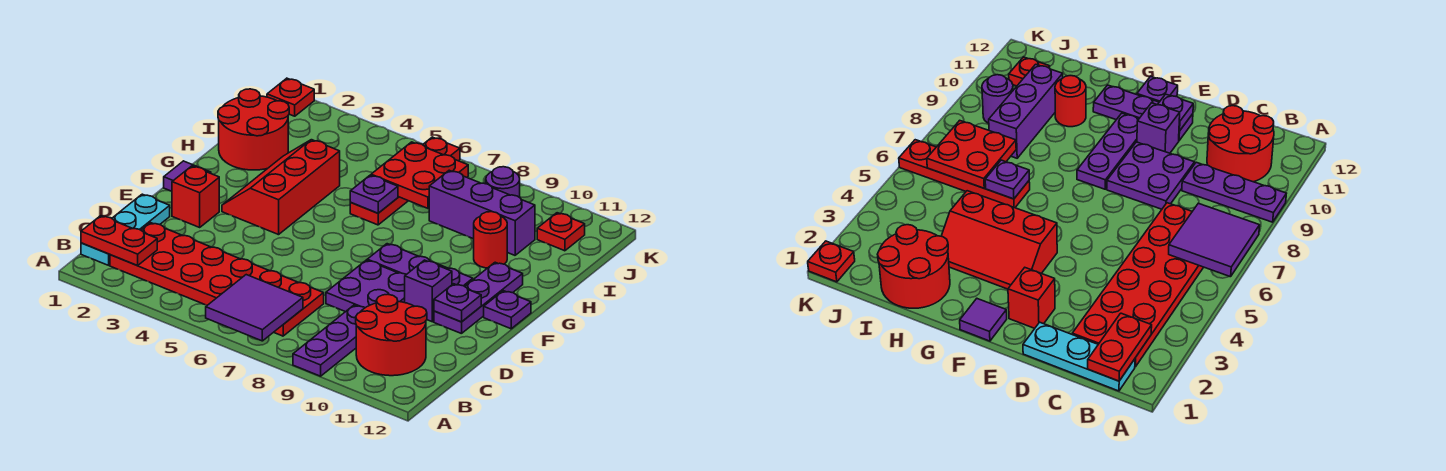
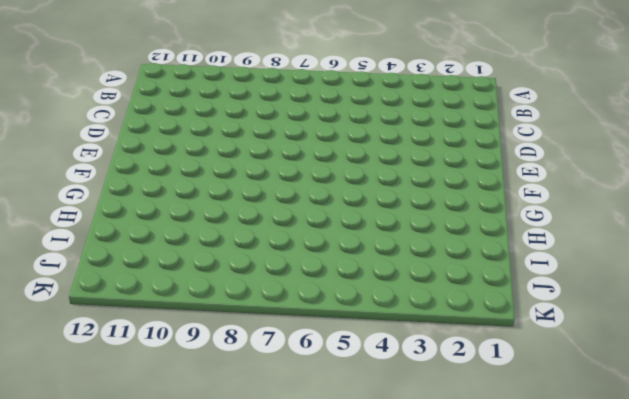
none -> purple 1x3 plate [293,305,365,376]
none -> cyan 1x3 plate [81,194,170,265]
none -> red 2x6 plate [110,223,324,336]

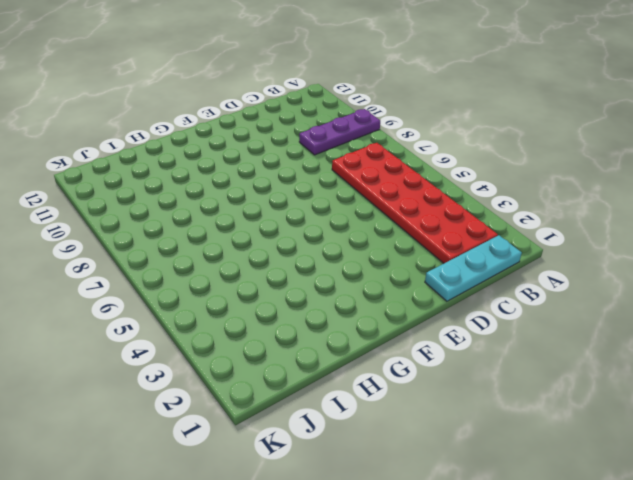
none -> red 2x2 round brick [356,295,427,376]
none -> purple 2x2 plate [326,260,406,312]
none -> red 1x1 brick [172,166,219,227]

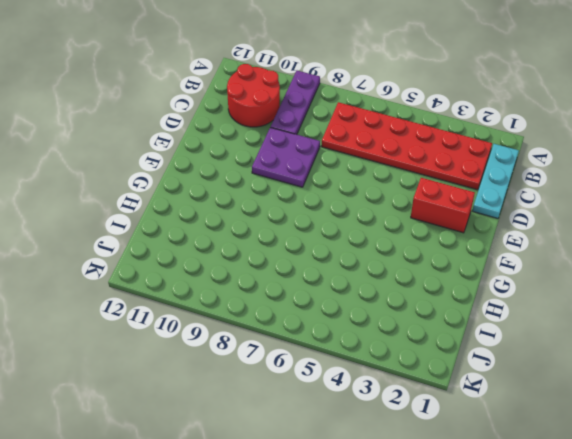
red 1x2 brick [411,178,475,233] -> red 1x1 brick [172,166,219,227]
none -> purple 1x1 brick [405,260,452,322]
none -> purple 1x3 plate [434,262,523,334]
none -> purple 1x1 tile [164,161,211,191]

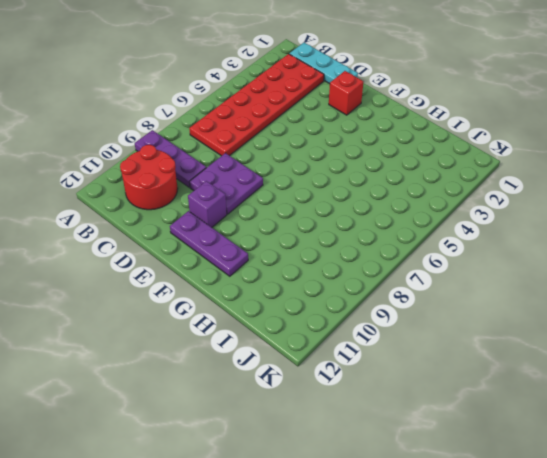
none -> purple 1x1 tile [164,161,211,191]
none -> red 2x3 slope [222,140,340,235]
none -> purple 1x3 plate [367,244,473,286]

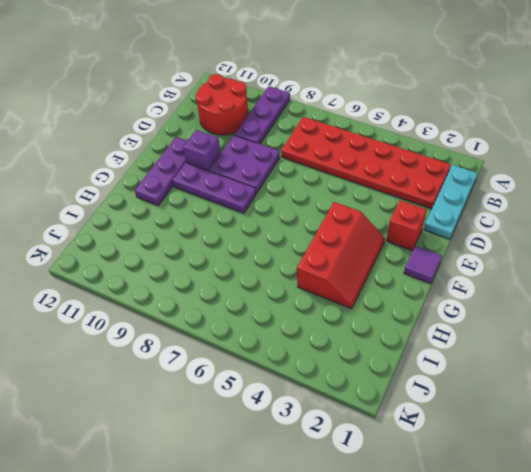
none -> purple 1x1 plate [484,291,531,329]
none -> red 2x2 round brick [218,89,289,170]
none -> red 1x4 plate [350,137,460,225]

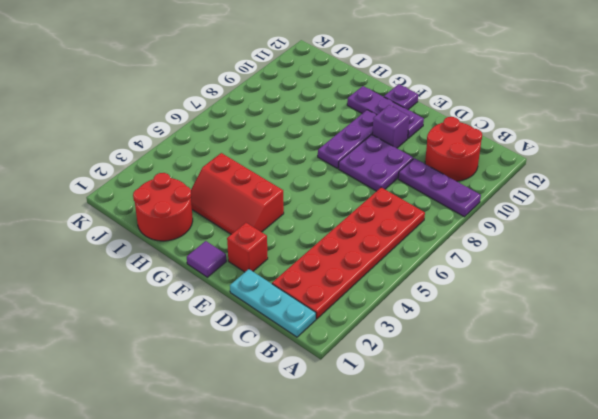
none -> red 1x4 plate [350,137,460,225]
none -> red 1x1 round brick [474,212,507,268]
none -> purple 1x3 brick [429,170,535,255]

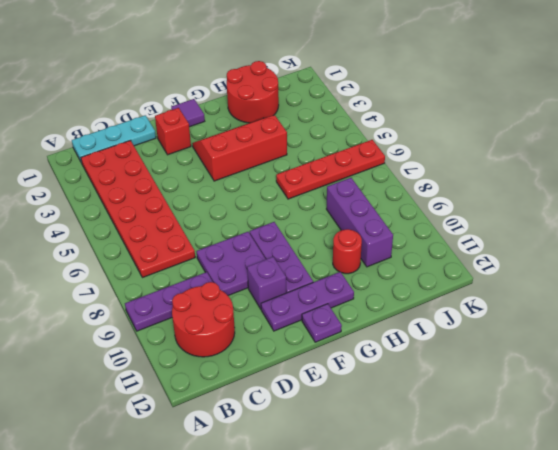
none -> purple 1x1 round brick [486,167,520,197]
none -> red 1x1 plate [537,213,585,251]
none -> red 1x1 plate [267,78,314,116]

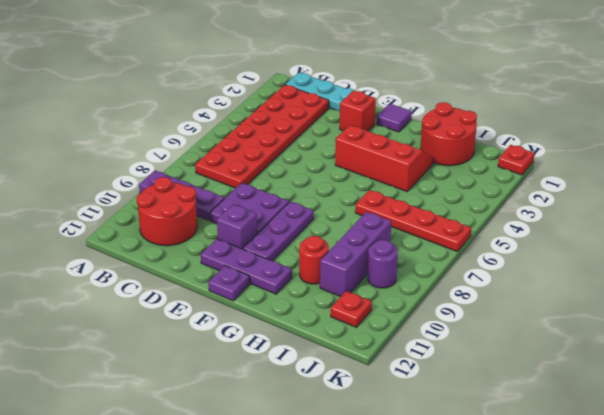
none -> purple 2x2 tile [206,275,303,341]
none -> red 1x2 plate [81,216,157,266]
none -> purple 1x1 plate [434,284,481,322]

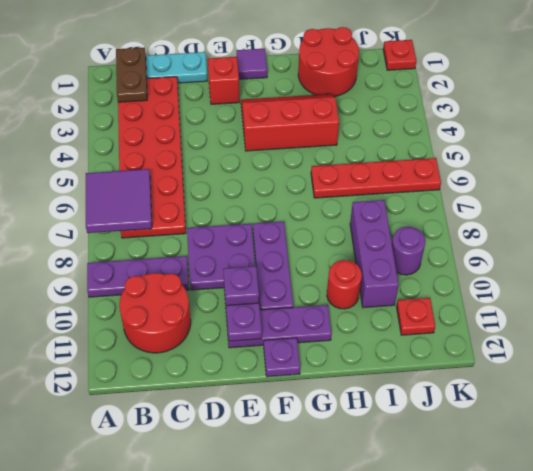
brown 1x2 plate [116,48,147,102] -> red 1x2 plate [81,216,157,266]
none -> purple 1x1 plate [350,175,398,213]
none -> red 2x2 plate [371,142,468,208]

